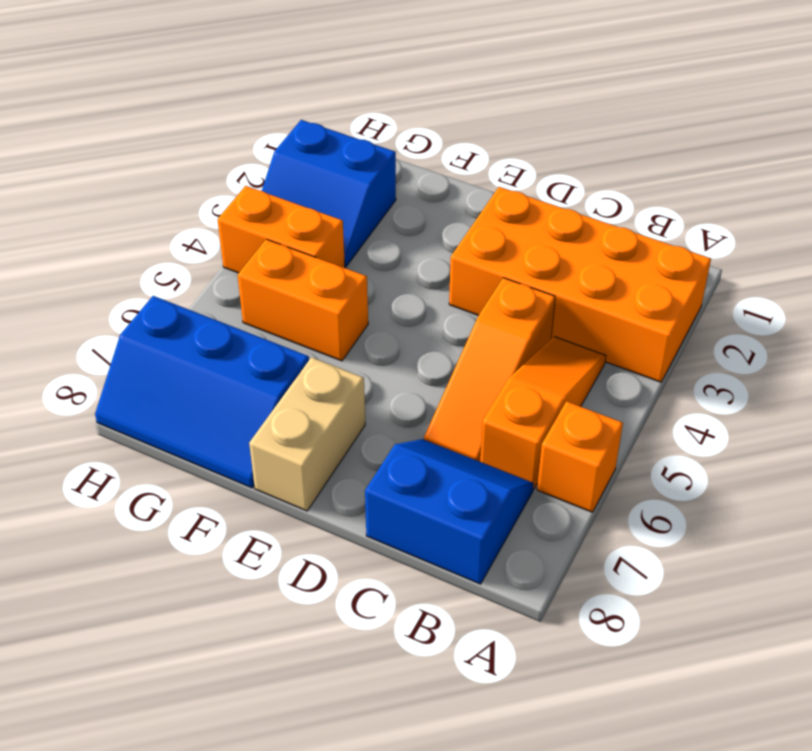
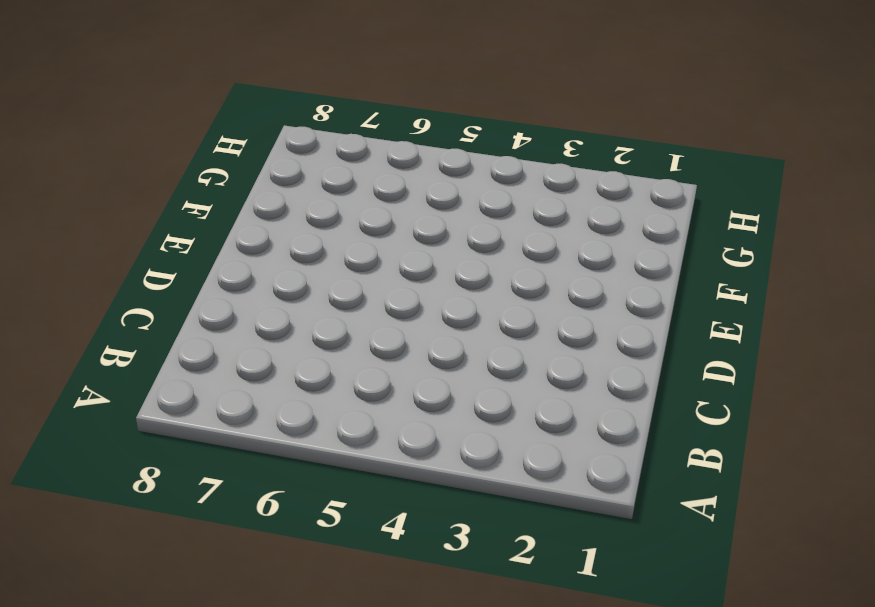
none -> orange 2x4 brick [449,187,711,382]
none -> orange 1x1 brick [537,401,623,512]

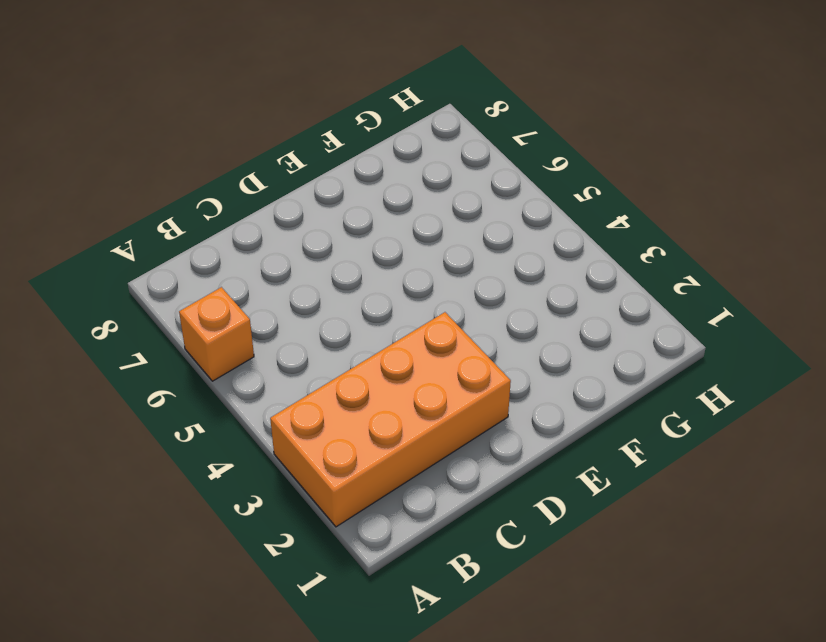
none -> orange 1x3 slope [480,337,606,489]
none -> blue 2x2 slope [365,439,534,584]

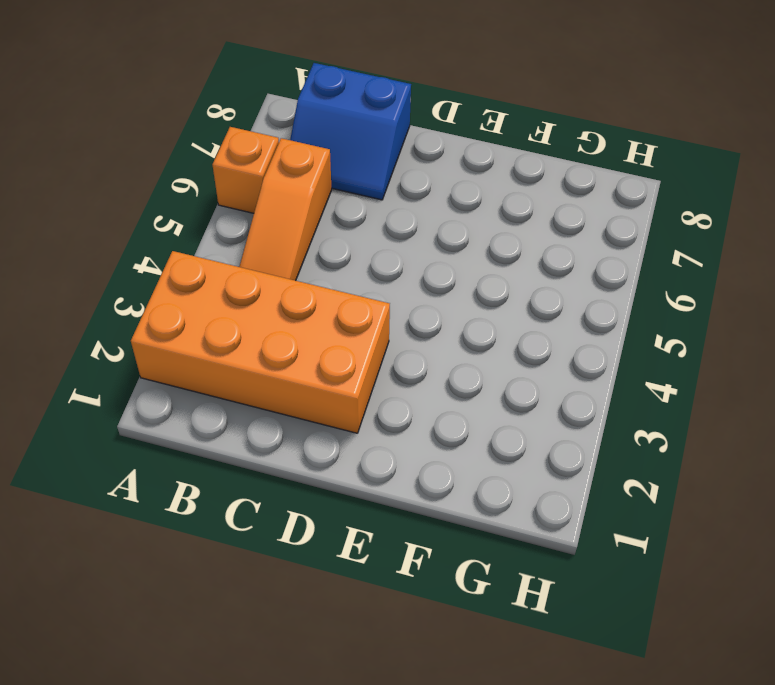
none -> orange 1x3 slope [424,278,555,462]
none -> tan 1x2 brick [249,357,365,511]

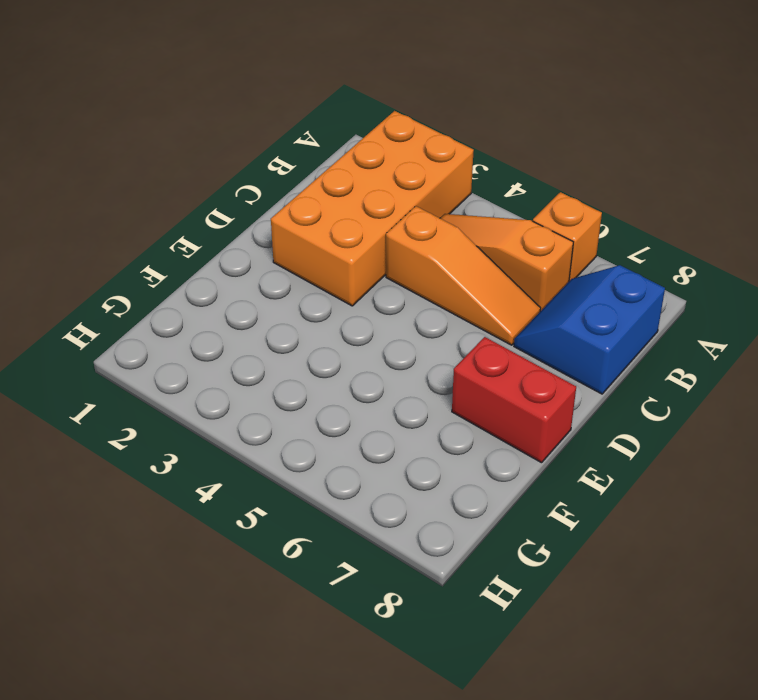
red 1x2 brick [452,337,576,463] -> tan 1x2 brick [249,357,365,511]
none -> orange 1x2 brick [238,239,368,361]
none -> blue 2x3 slope [95,296,309,488]

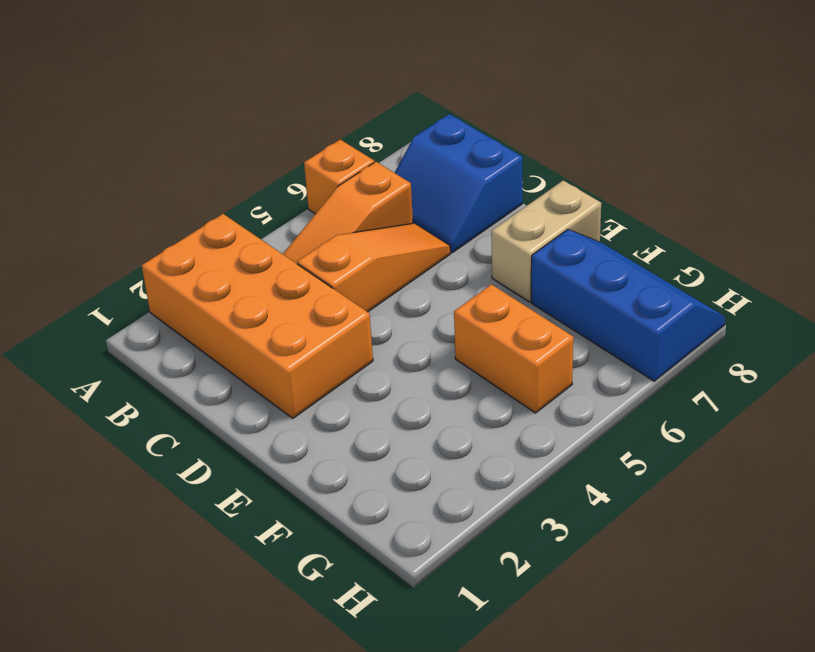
none -> blue 2x2 slope [262,120,396,267]
none -> orange 1x2 brick [217,186,345,273]

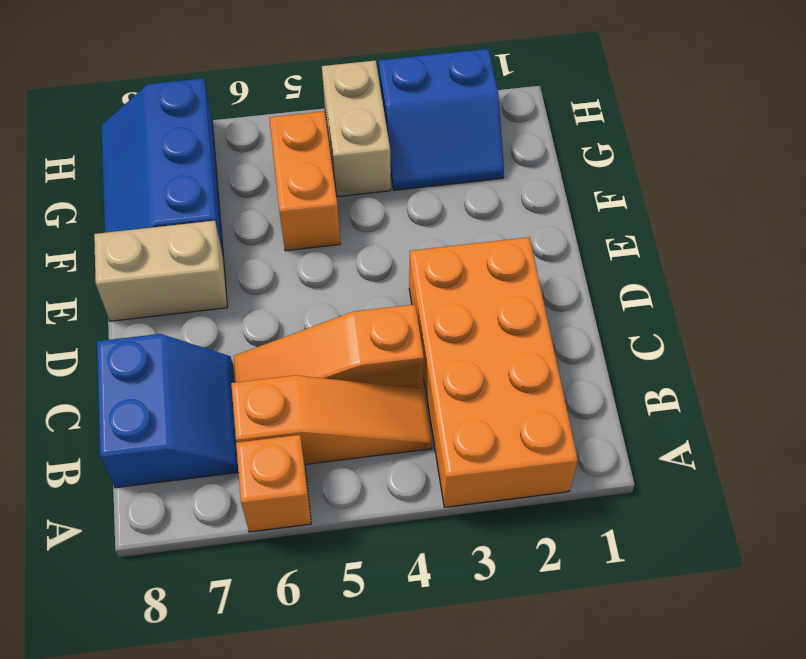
blue 2x2 slope [379,49,504,190] -> blue 2x2 slope turned to [262,120,396,267]
tan 1x2 brick [322,60,391,197] -> orange 1x2 brick [217,186,345,273]

